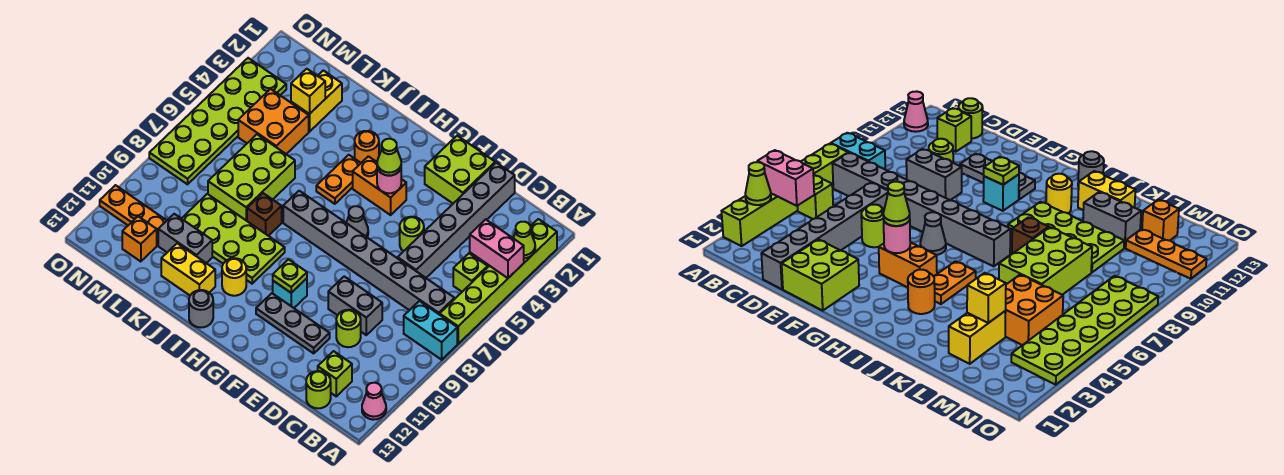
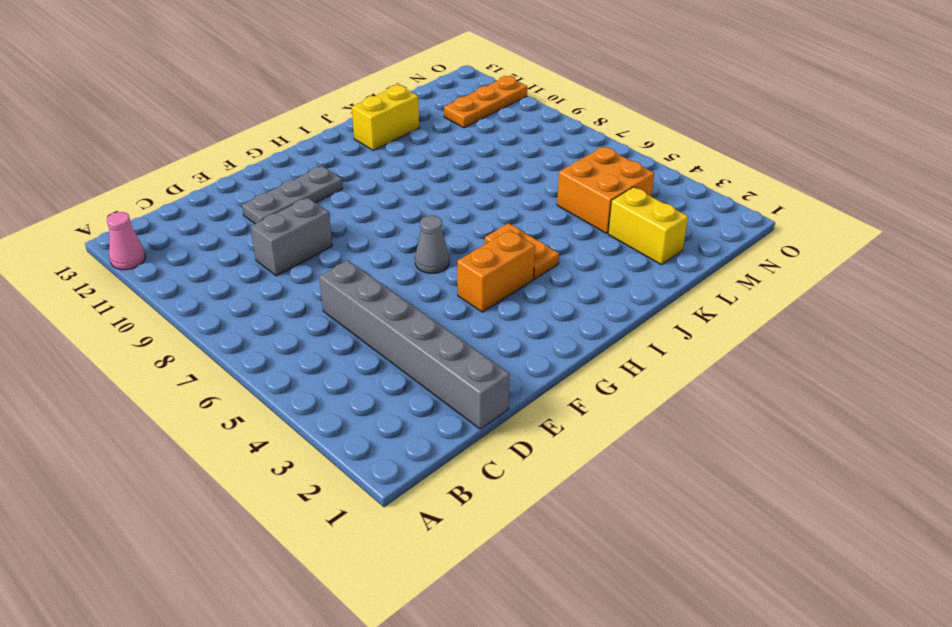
none -> lime 1x6 brick [440,219,557,344]
none -> cyan 1x2 brick [404,301,457,360]
none -> lime 1x1 brick [453,253,488,292]
none -> grey 1x8 brick [283,191,454,315]

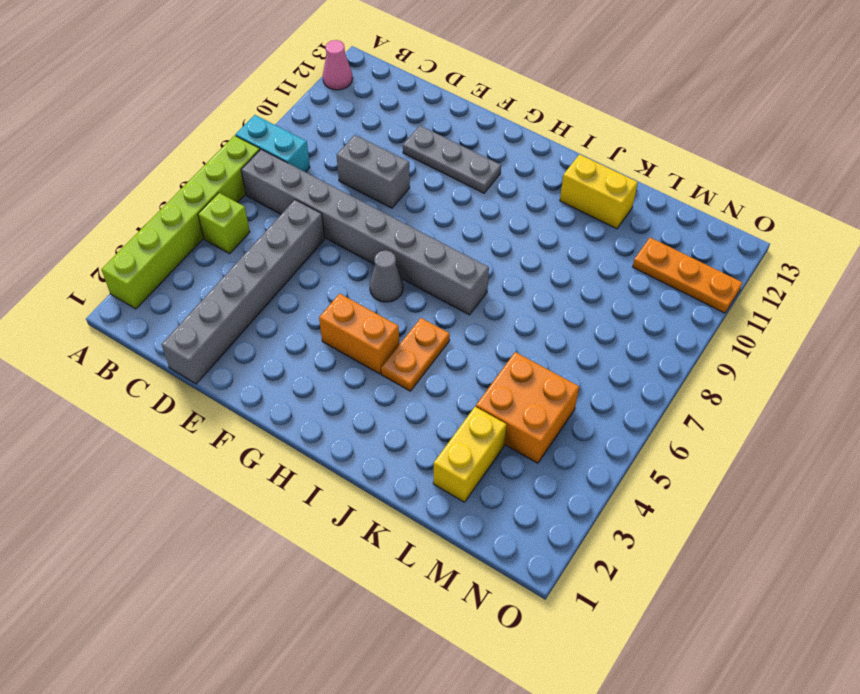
none -> lime 1x1 brick [318,351,352,396]
none -> lime 1x1 round brick [306,371,331,408]
none -> lime 1x1 round brick [336,310,361,347]
none -> lime 2x2 brick [425,136,495,203]

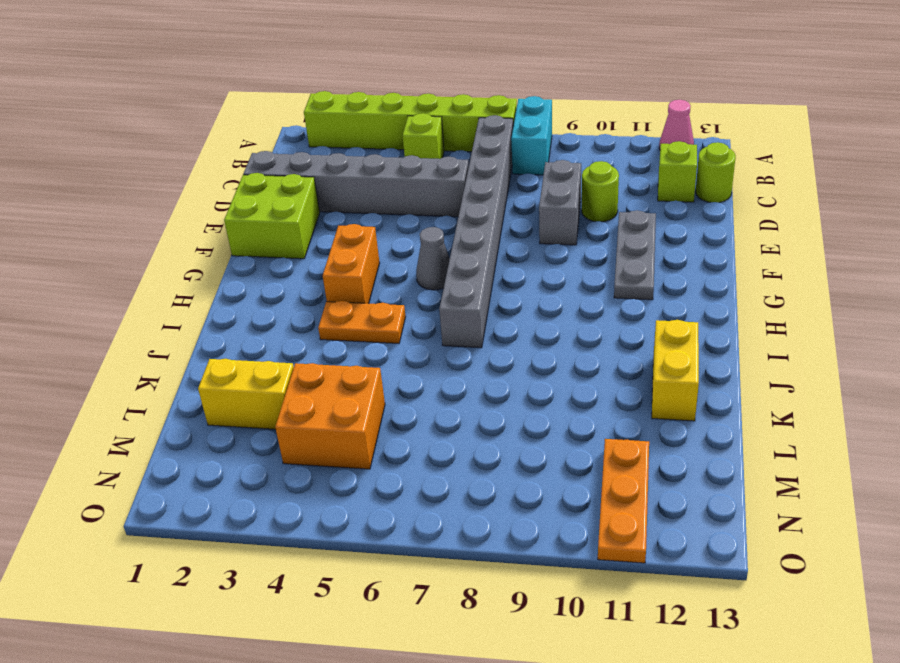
none -> lime 1x1 round brick [400,217,424,251]
none -> cyan 1x1 brick [273,278,307,308]
none -> orange 1x1 round brick [355,131,379,163]
none -> lime 2x4 plate [181,194,285,284]

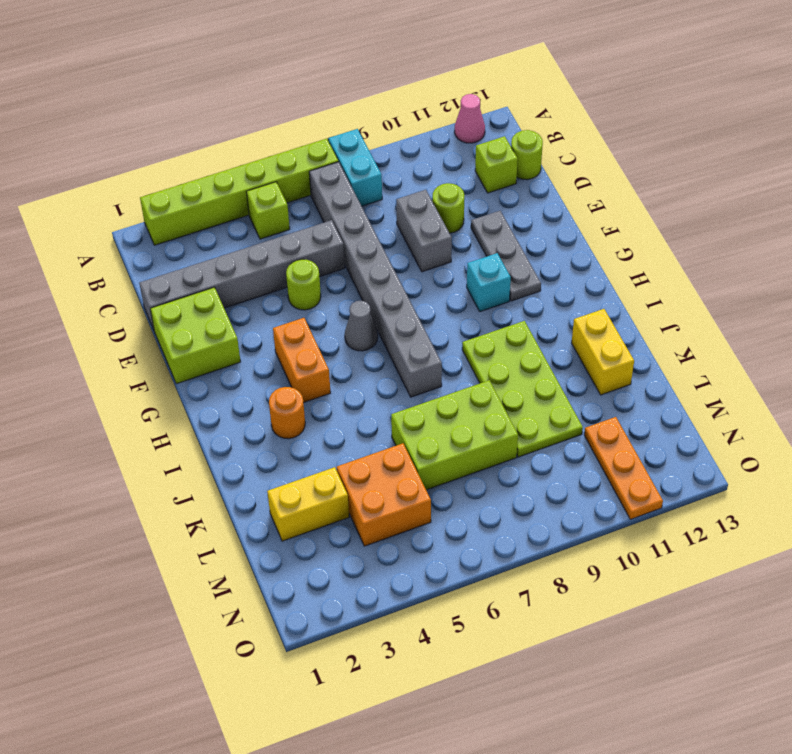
none -> orange 1x2 plate [316,155,361,204]
none -> yellow 1x1 round brick [222,258,246,296]
none -> grey 1x1 round brick [189,290,213,328]
none -> brown 1x1 brick [247,193,282,236]

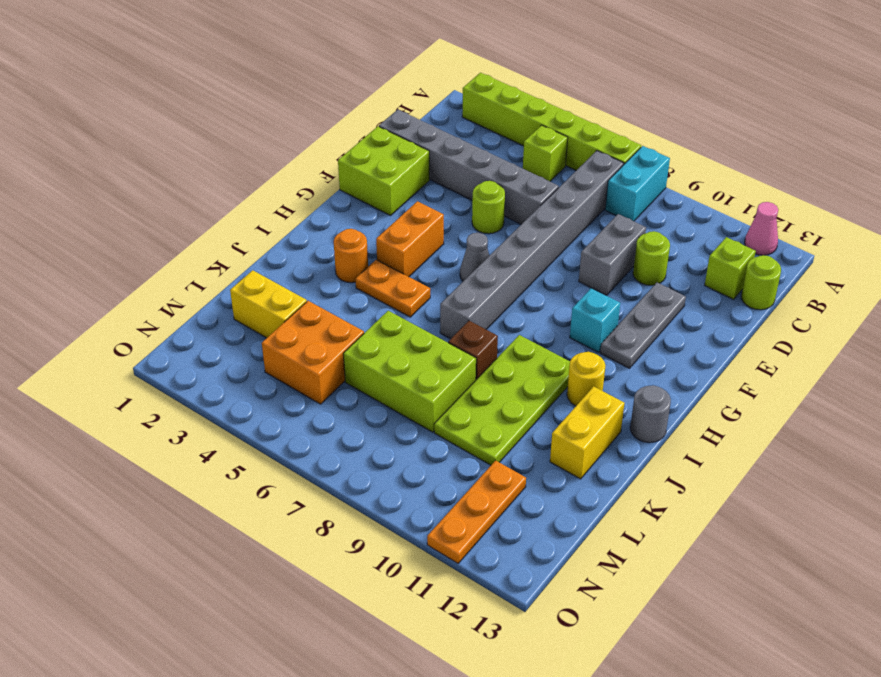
none -> grey 1x2 brick [158,214,212,263]
none -> orange 1x1 brick [122,216,157,262]
none -> lime 2x6 plate [149,58,286,184]
none -> lime 1x1 cone [513,222,535,258]

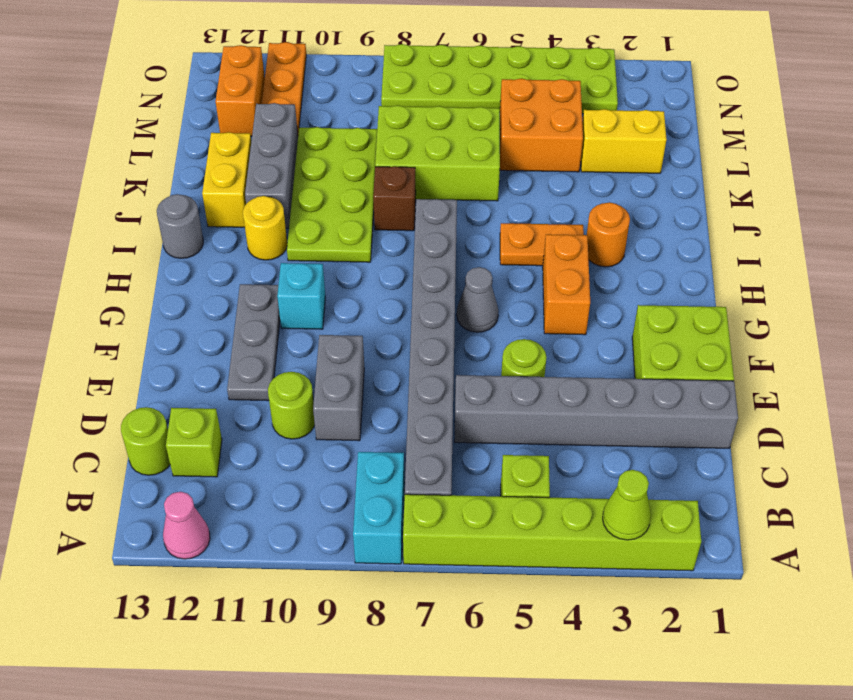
grey 1x3 brick [245,103,298,228] -> grey 1x2 brick [158,214,212,263]
orange 1x2 brick [216,45,265,136] -> orange 1x1 brick [122,216,157,262]
none -> pink 1x2 brick [470,219,524,278]
none -> pink 1x1 round brick [377,168,401,193]
none -> lime 1x1 plate [273,259,307,293]
none -> yellow 1x1 brick [291,69,325,114]

